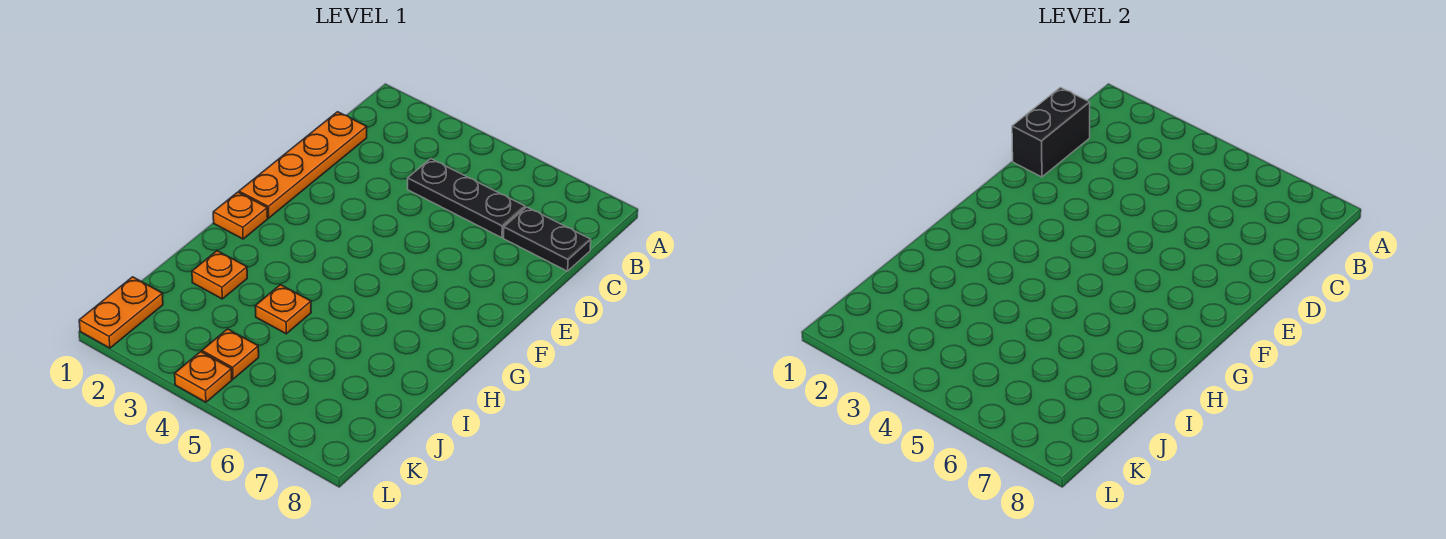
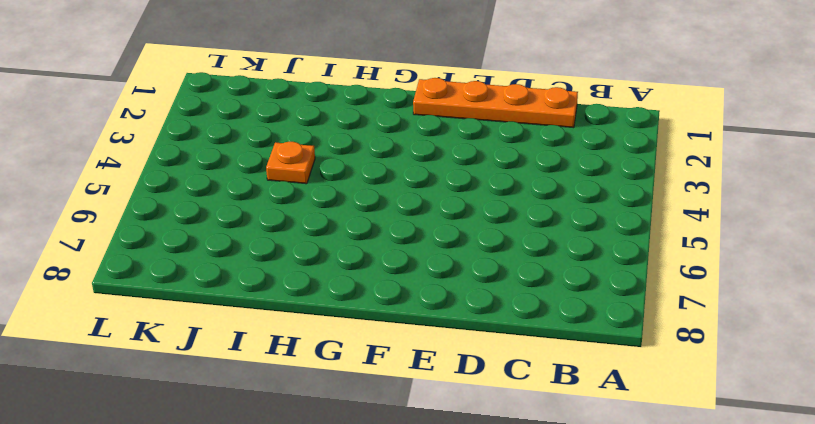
none -> black 1x3 plate [408,159,525,238]
none -> black 1x2 plate [504,207,591,271]

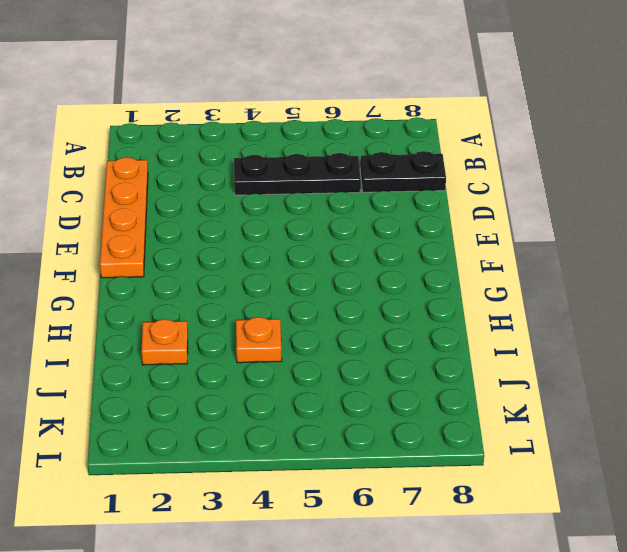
none -> orange 1x1 plate [213,192,268,239]
none -> orange 1x2 plate [79,277,163,348]

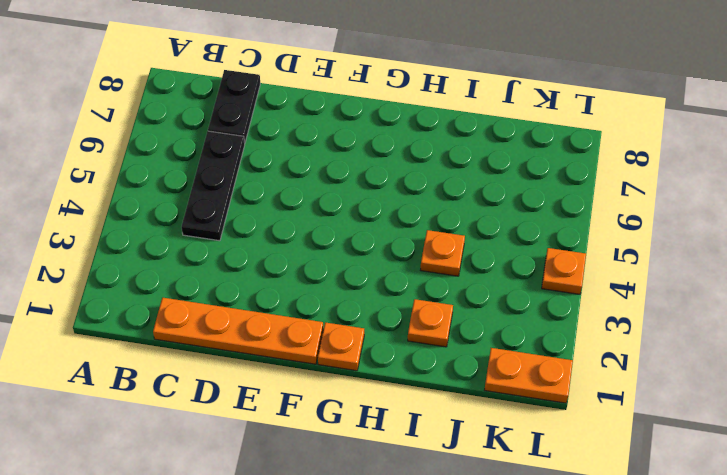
none -> orange 1x1 plate [202,329,259,379]
none -> black 1x2 brick [1012,88,1090,177]

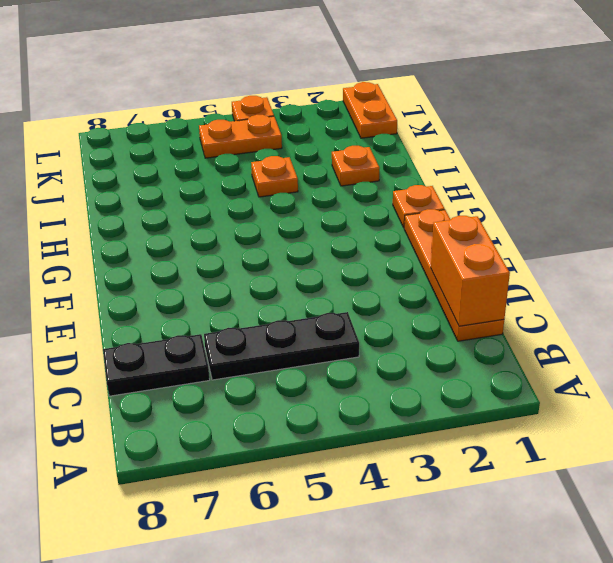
orange 1x2 brick [431,216,510,326] -> black 1x2 brick [1012,88,1090,177]
orange 1x2 plate [199,115,282,158] -> orange 1x1 plate [202,329,259,379]

